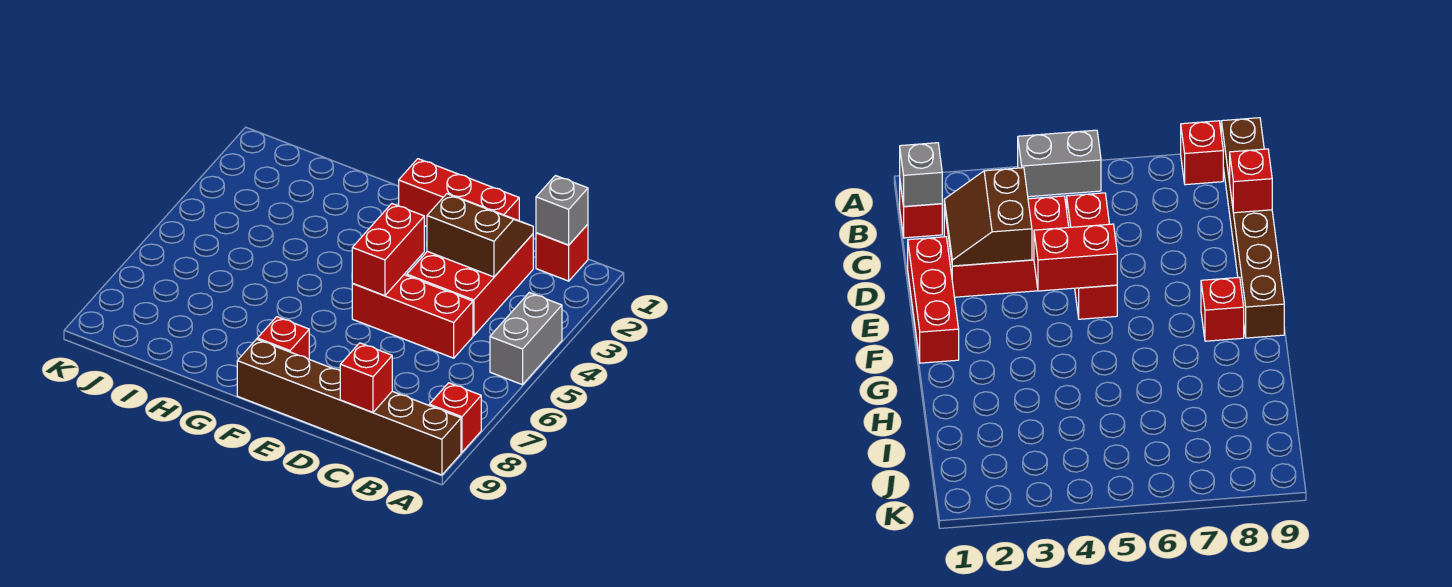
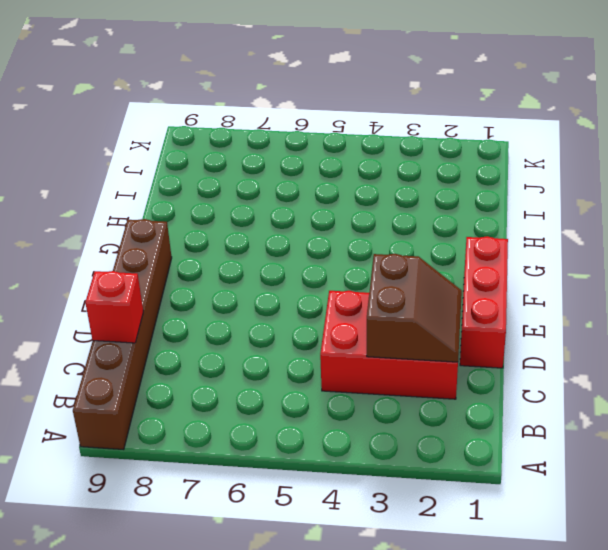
none -> grey 1x2 brick [490,293,562,385]
none -> red 1x1 brick [429,383,481,452]
none -> red 1x1 brick [536,224,588,281]

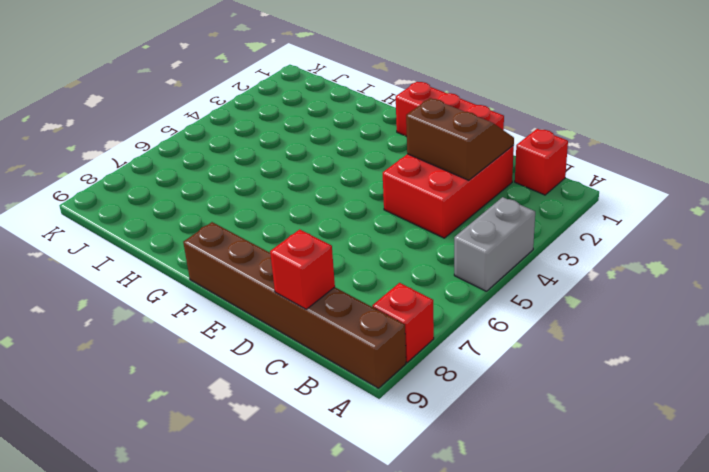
none -> red 1x3 brick [352,275,473,358]
none -> red 1x1 brick [257,317,309,359]
none -> grey 1x1 brick [536,176,588,245]

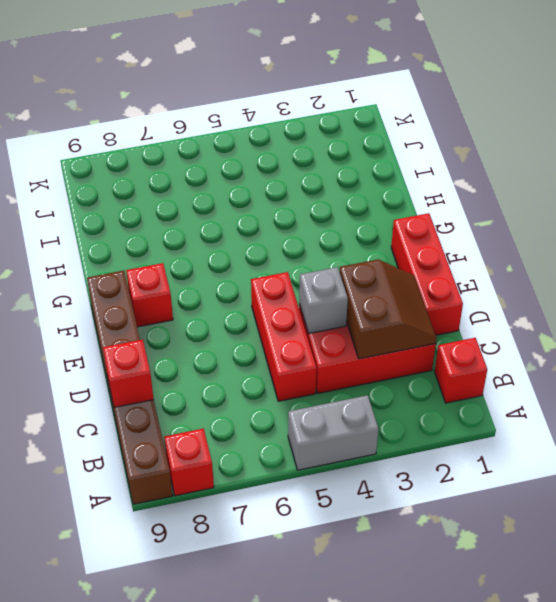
grey 1x1 brick [299,267,348,333] -> grey 1x1 brick moved to [536,176,588,245]
none -> red 1x2 brick [352,204,424,296]

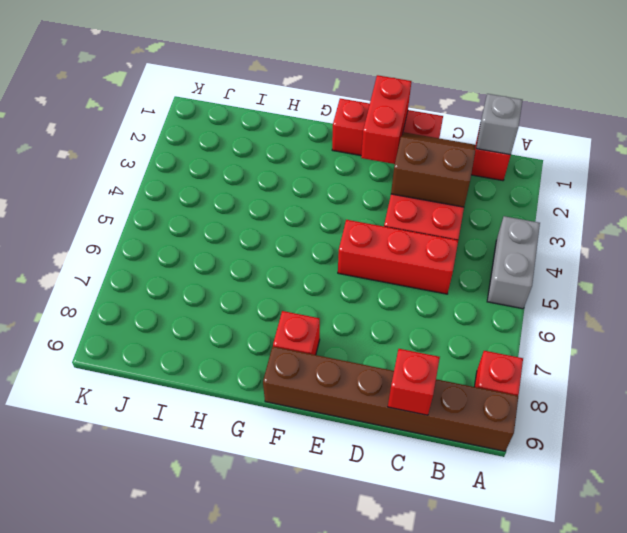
red 1x2 brick [361,75,411,164] -> red 1x2 brick moved to [352,204,424,296]

